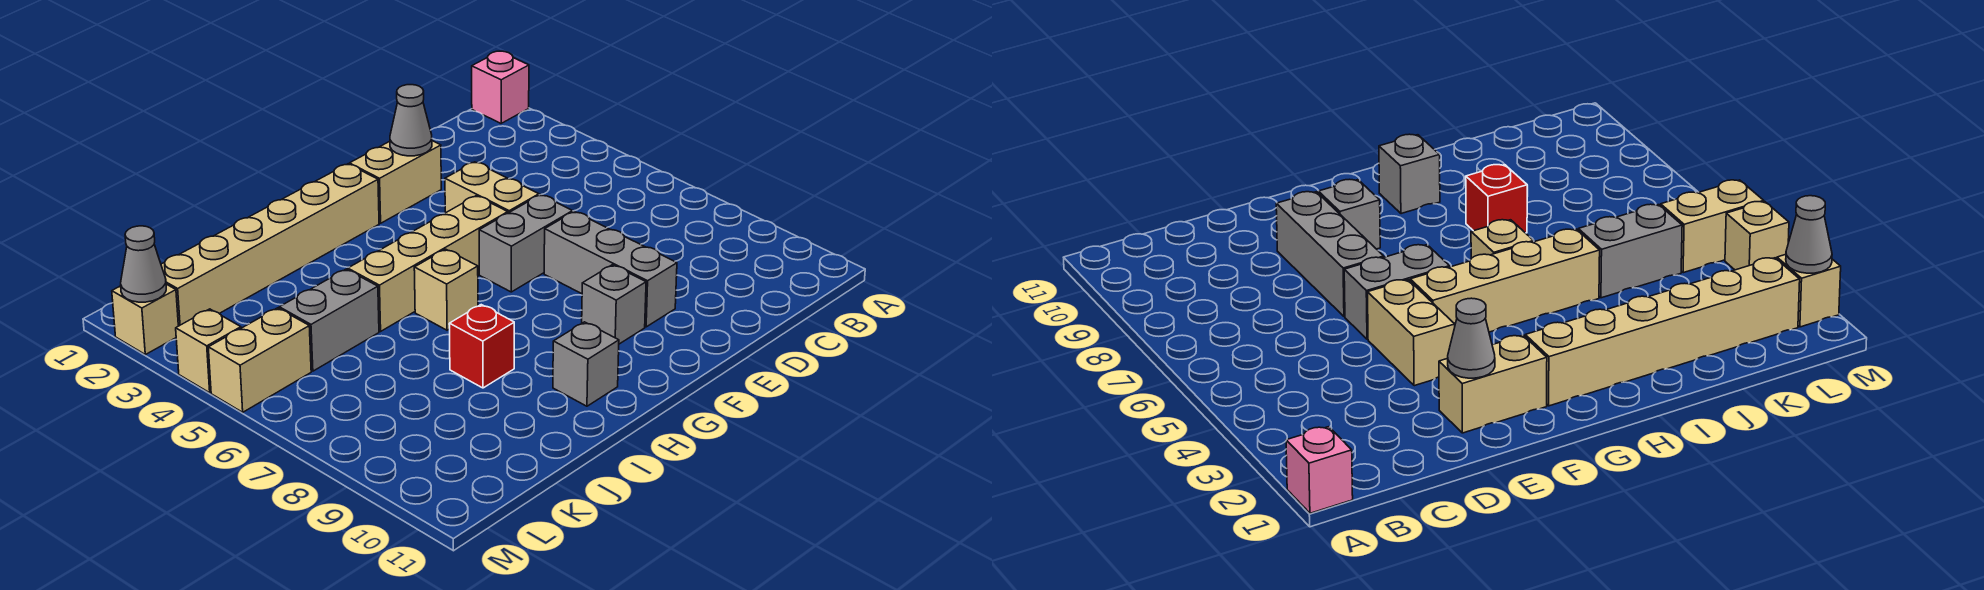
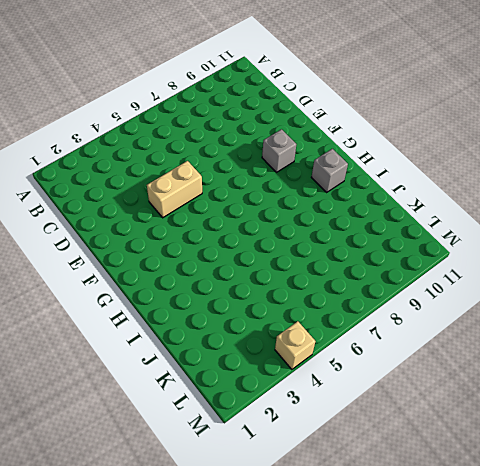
none -> pink 1x1 brick [472,51,529,123]
none -> tan 1x2 brick [349,141,441,223]
none -> grey 1x2 brick [479,195,573,292]

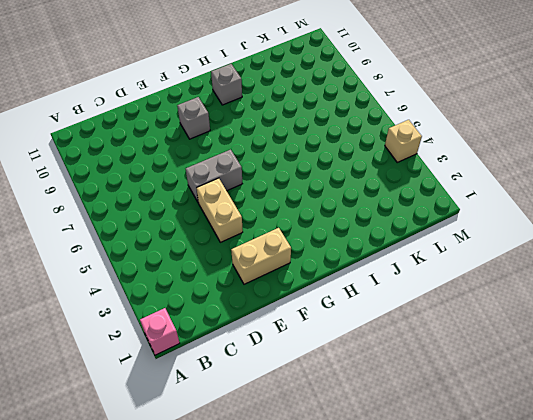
none -> grey 1x3 brick [544,212,677,327]
none -> tan 1x4 brick [348,196,508,331]
none -> tan 1x6 brick [161,164,379,326]

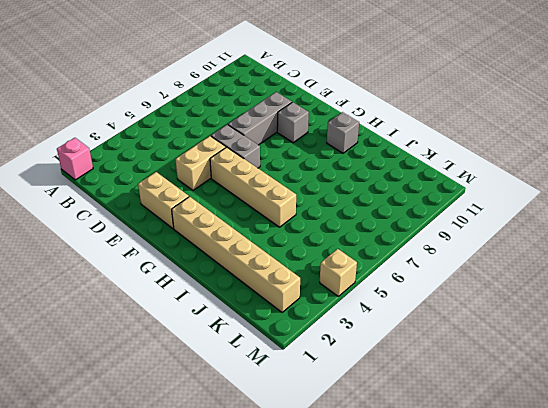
none -> tan 1x1 brick [414,249,478,330]
none -> red 1x1 brick [449,305,514,388]
none -> grey 1x2 brick [279,269,379,371]

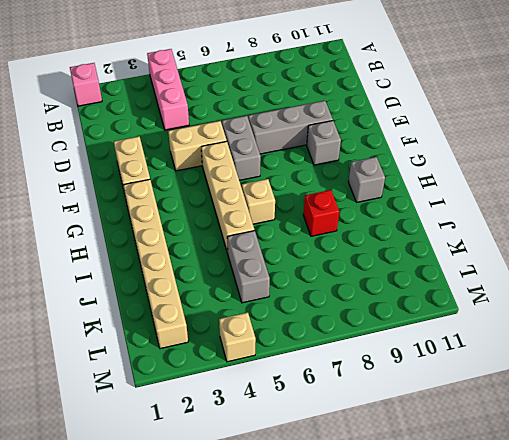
pink 1x3 brick [147,49,189,130] -> none
none -> tan 1x2 brick [208,308,311,412]
none -> tan 1x1 brick [112,284,178,355]
none -> grey 1x1 cone [390,85,432,156]

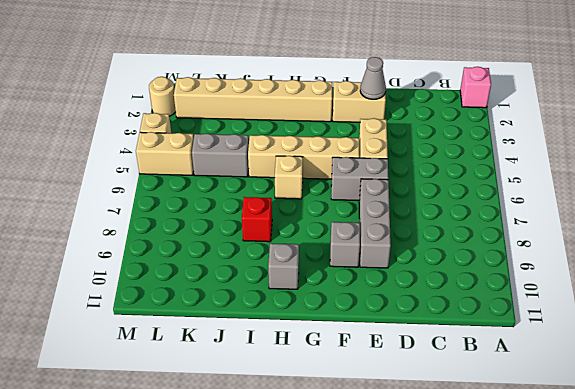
tan 1x1 round brick [149,77,176,116] -> tan 1x1 brick [112,284,178,355]
none -> grey 1x1 cone [121,226,166,302]

